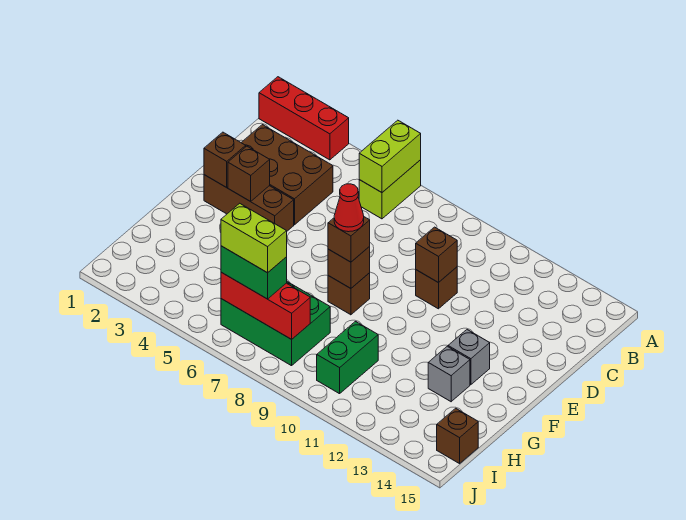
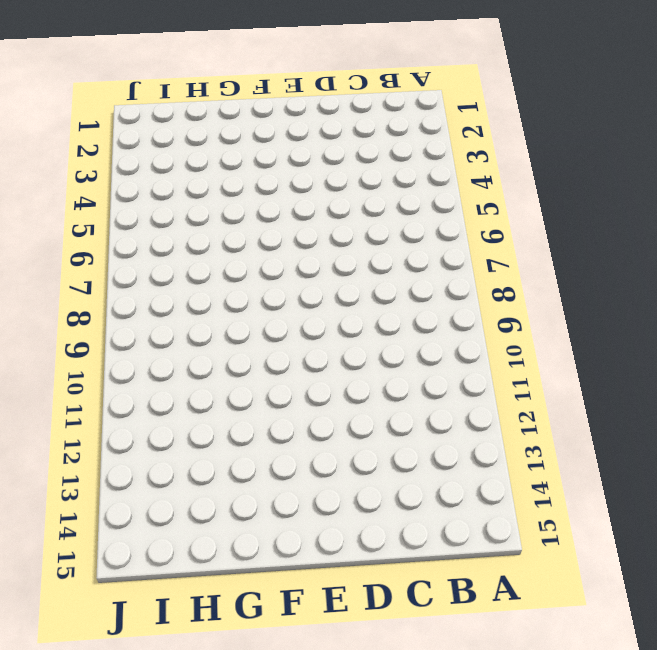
none -> red 1x3 brick [259,77,349,160]
none -> lime 1x2 brick [359,160,421,219]
none -> brown 2x3 brick [241,125,333,225]

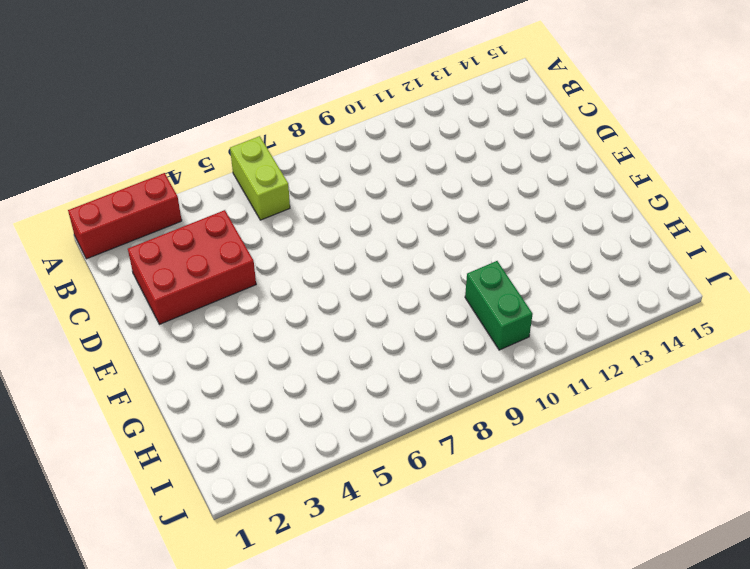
red 2x3 brick [128,210,256,324] -> brown 2x3 brick [241,125,333,225]
none -> brown 1x1 brick [416,267,457,309]
none -> brown 1x3 brick [204,175,294,231]
none -> brown 1x1 brick [328,273,370,315]

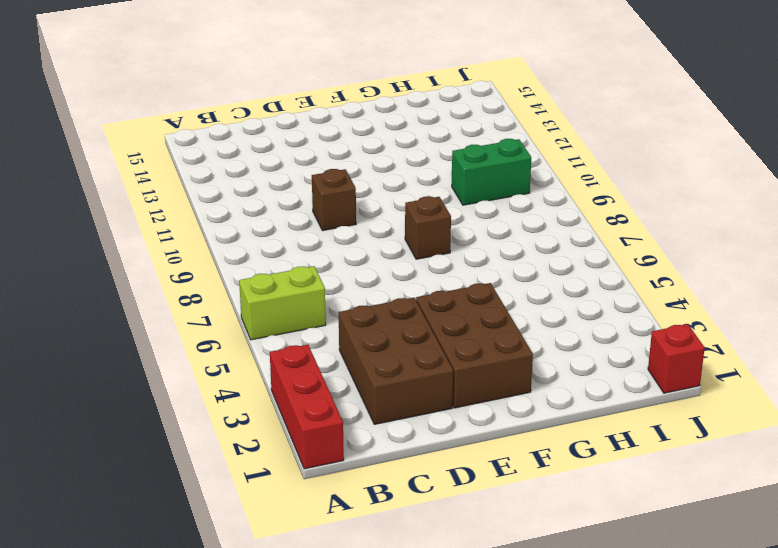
brown 2x3 brick [416,283,533,408] -> brown 1x3 brick [204,175,294,231]
red 1x1 brick [648,324,705,393] -> none
none -> grey 1x1 brick [448,330,490,385]
none -> grey 1x1 brick [428,346,470,402]
none -> green 2x3 brick [221,282,330,366]

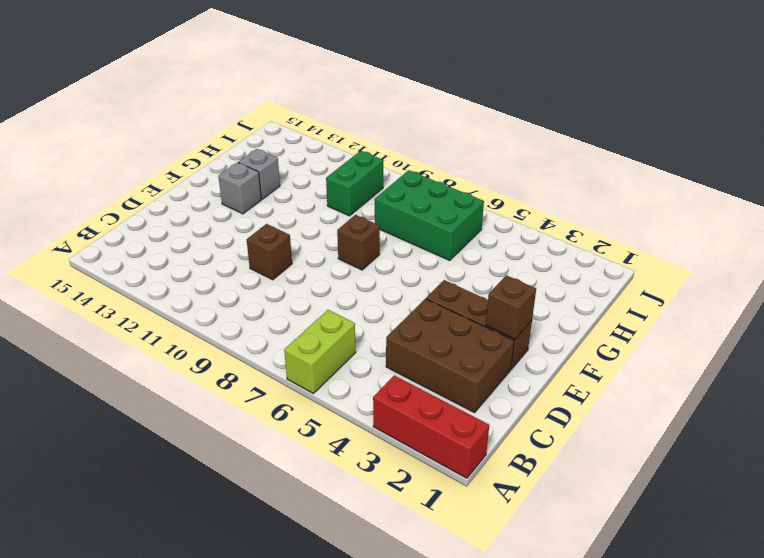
none -> brown 1x1 brick [437,408,478,464]
none -> lime 1x2 brick [359,120,421,192]
none -> brown 1x1 brick [416,227,457,283]

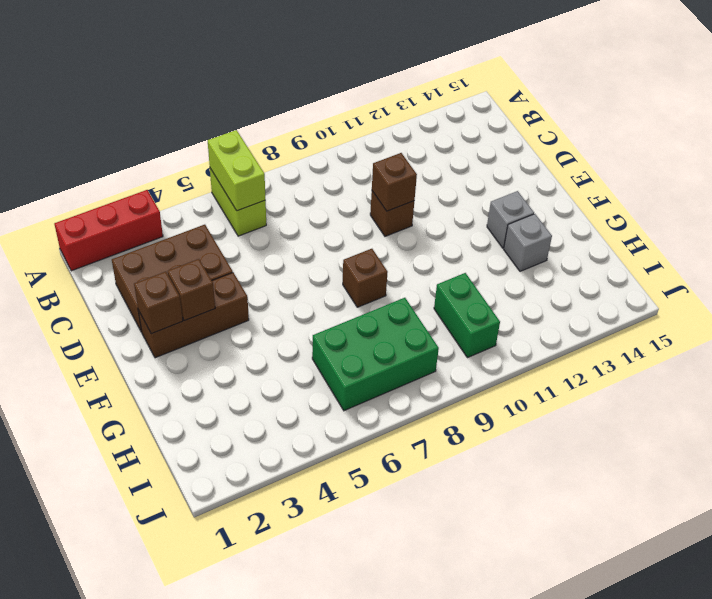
none -> brown 1x1 brick [437,408,478,464]
none -> brown 1x1 brick [328,247,370,288]
none -> red 1x3 brick [221,272,310,339]

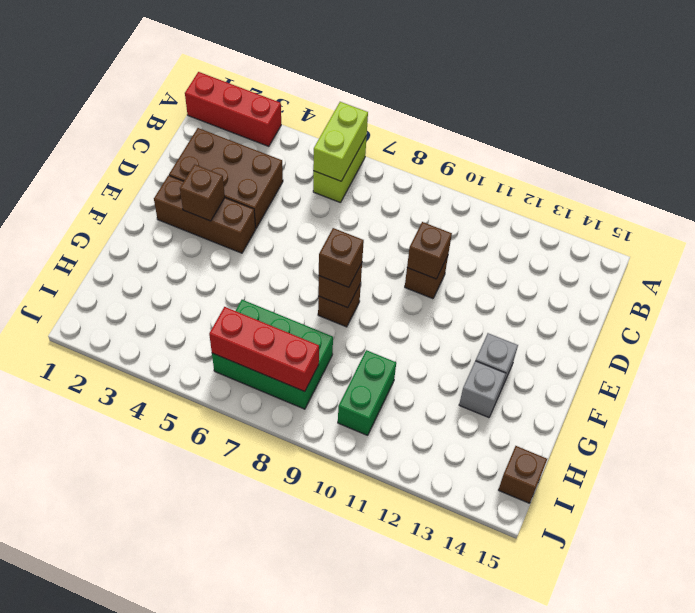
none -> brown 1x1 brick [204,132,246,187]
none -> green 1x2 brick [221,246,287,299]
none -> red 1x1 cone [334,184,364,232]

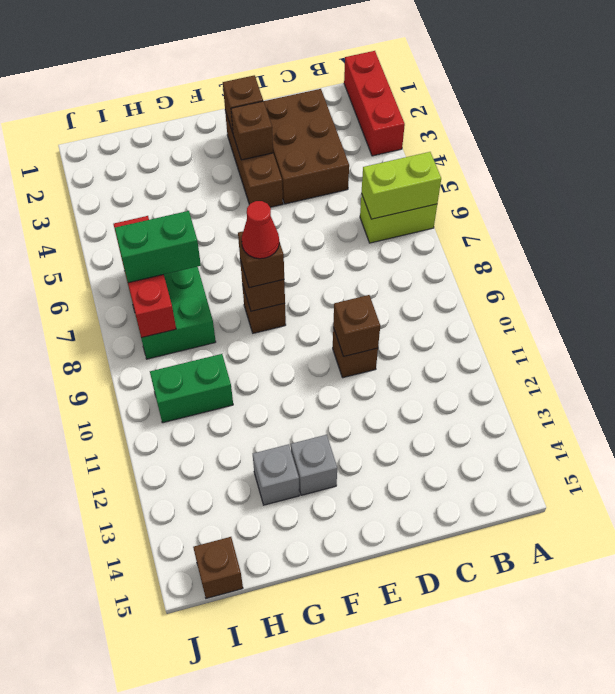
green 1x2 brick [115,211,201,283] -> green 1x2 brick turned to [221,246,287,299]
none -> lime 1x2 brick [221,203,287,273]

